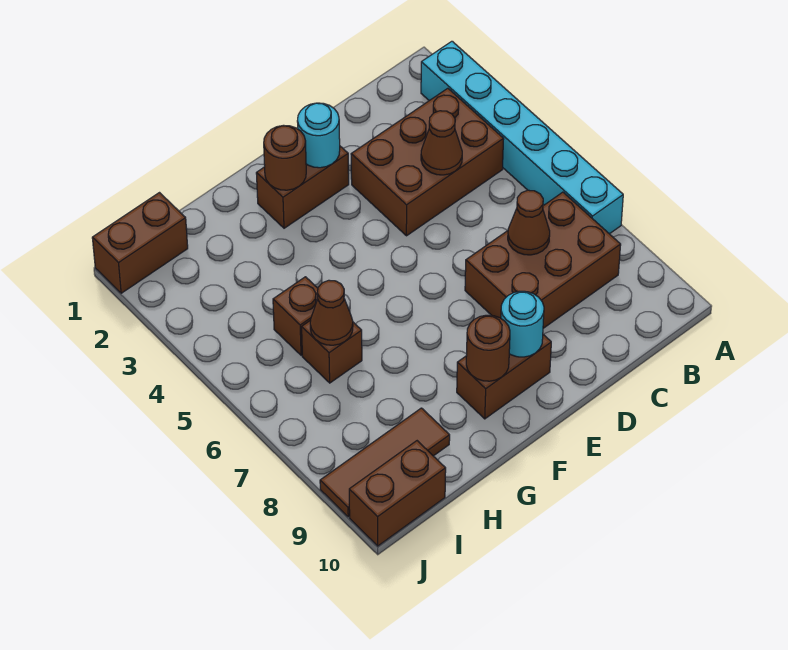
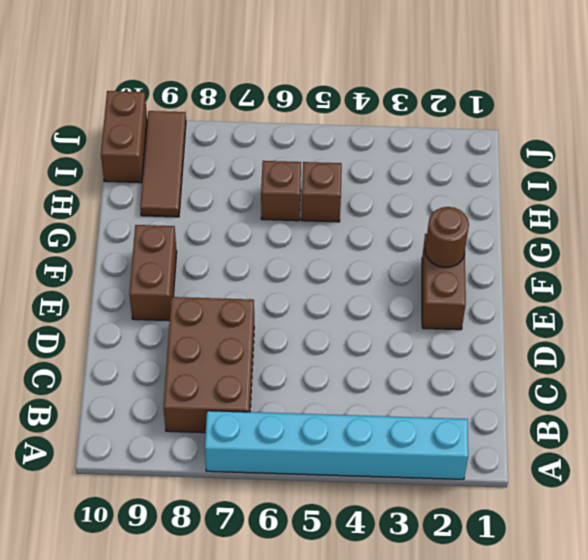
none -> brown 2x3 brick [351,88,504,236]
none -> brown 1x2 brick [92,193,188,293]
none -> brown 1x1 cone [421,111,462,175]

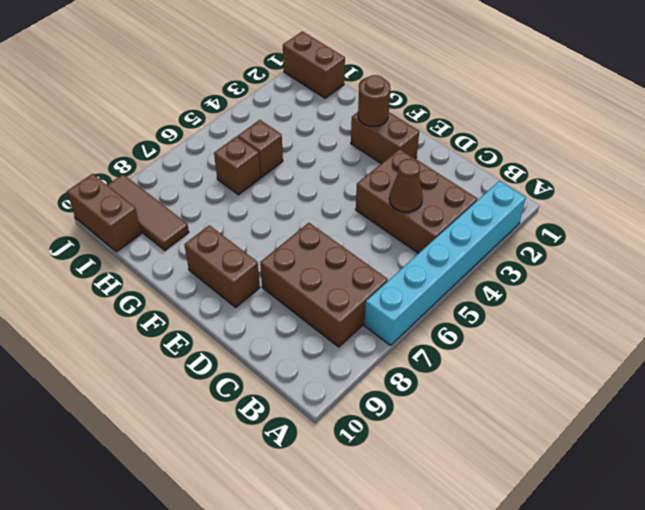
none -> brown 1x1 cone [508,190,550,255]
none -> cyan 1x1 round brick [297,103,340,168]
none -> cyan 1x1 round brick [501,291,544,357]

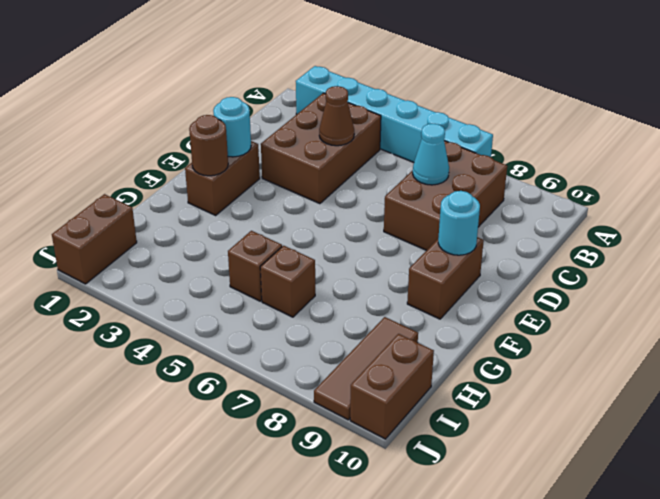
cyan 1x1 cone [413,124,449,185] -> brown 1x1 cone [508,190,550,255]
none -> brown 1x1 round brick [466,315,510,381]
none -> brown 1x1 cone [310,280,353,345]

